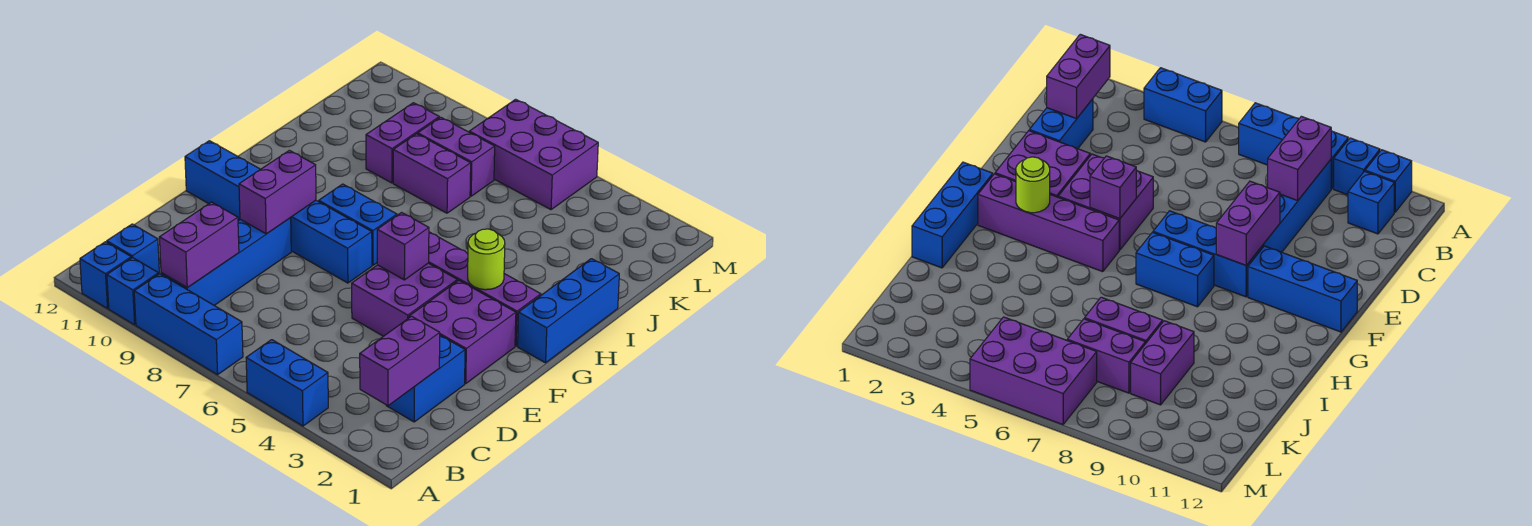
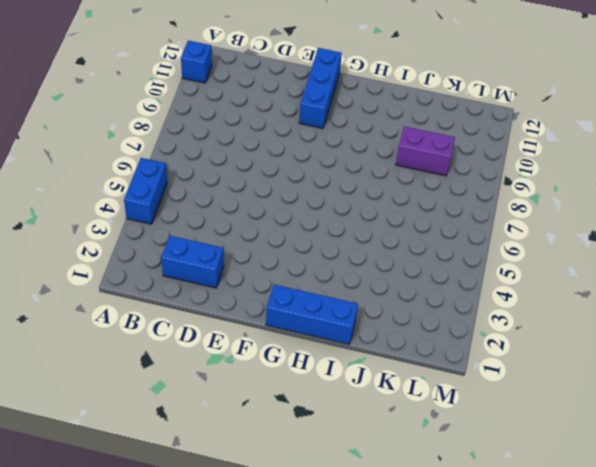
none -> blue 1x3 brick [134,274,243,375]
none -> blue 1x1 brick [107,257,159,325]
none -> blue 1x4 brick [161,218,291,305]

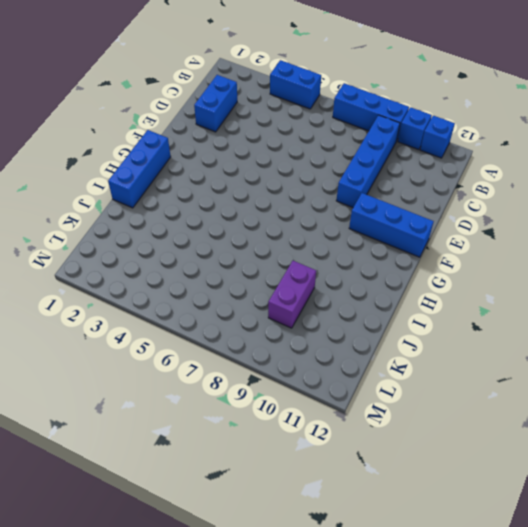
none -> blue 1x1 brick [107,224,159,273]
none -> purple 2x2 brick [409,280,516,384]
none -> purple 2x2 brick [352,263,457,336]

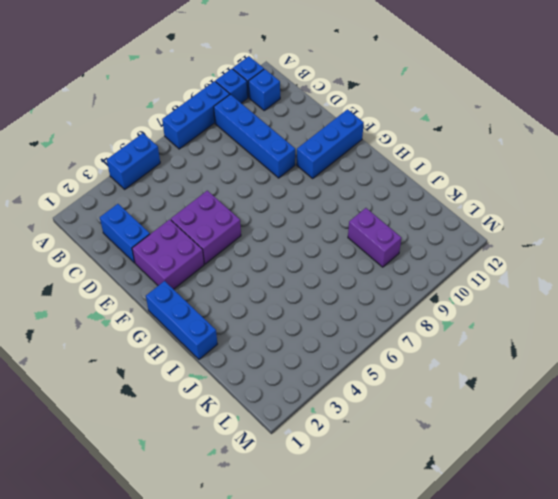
none -> blue 1x3 brick [291,200,372,283]
none -> purple 1x4 brick [429,232,541,346]
none -> blue 1x2 brick [319,184,397,265]

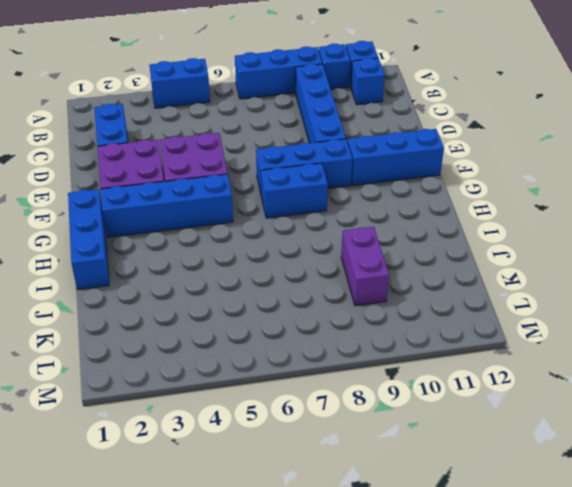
blue 1x4 brick [101,174,233,237] -> purple 1x4 brick [429,232,541,346]
none -> purple 1x2 brick [393,134,471,213]
none -> purple 1x2 brick [418,117,495,196]
none -> purple 2x3 brick [469,99,598,210]

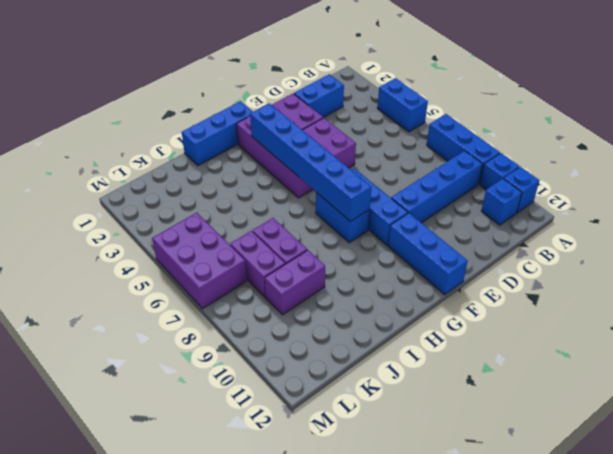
blue 1x6 brick [250,103,371,221] -> lime 1x1 round brick [468,229,505,290]
none -> purple 1x2 brick [360,316,440,406]
none -> purple 1x2 brick [159,202,239,288]
none -> purple 1x2 brick [239,150,316,234]

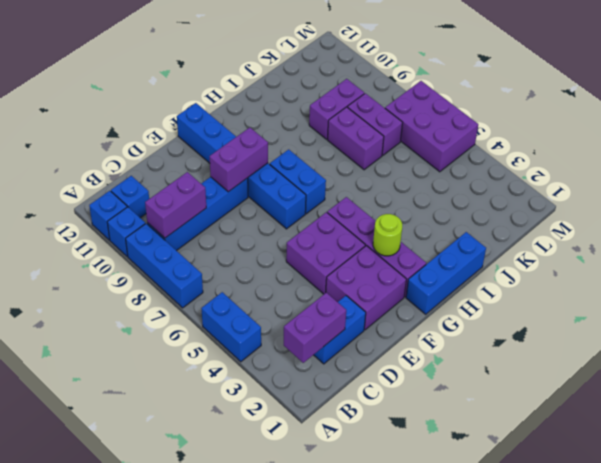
none -> purple 1x1 brick [377,212,429,280]

